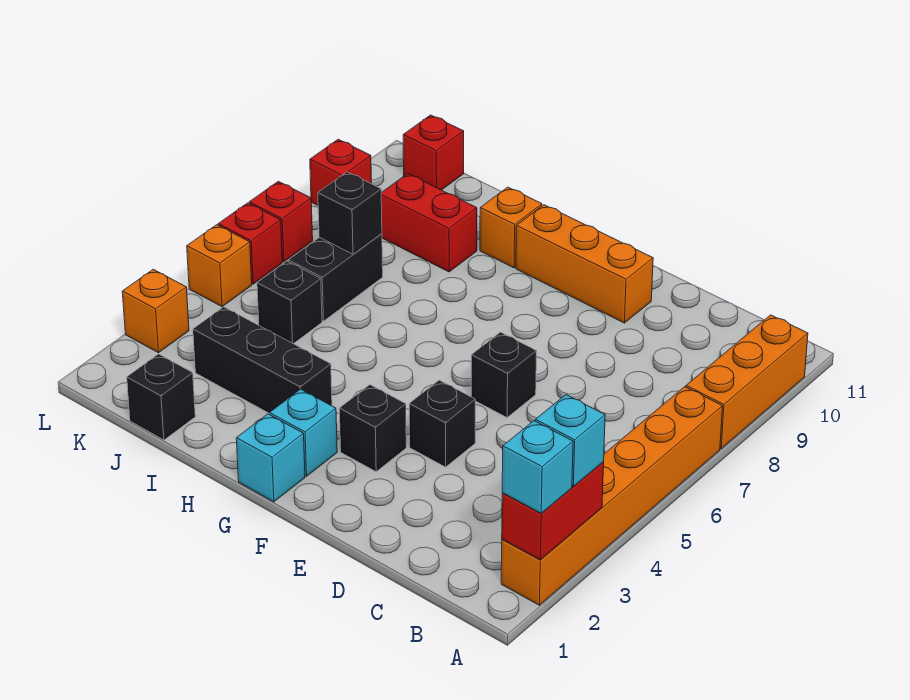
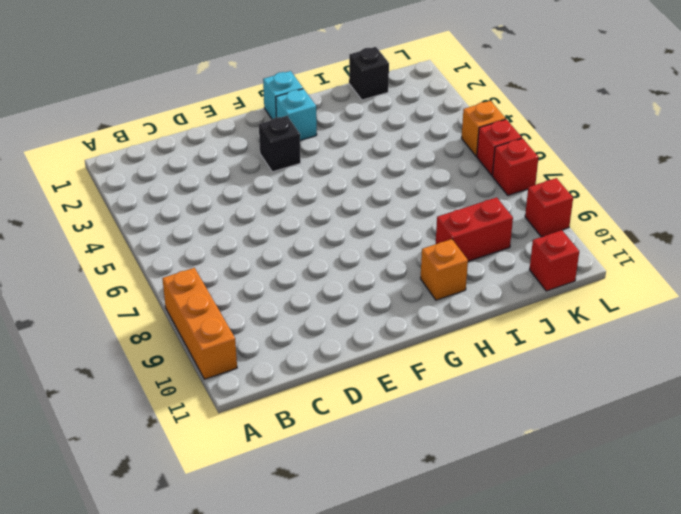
none -> orange 1x6 brick [501,387,723,605]
none -> black 1x1 brick [409,380,475,467]
none -> black 1x1 brick [471,332,537,417]

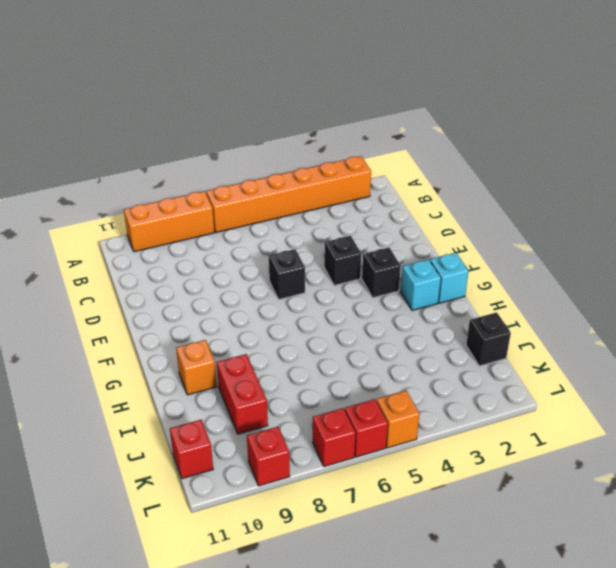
none -> orange 1x3 brick [516,205,653,323]
none -> black 1x3 brick [193,307,332,414]
none -> black 1x1 brick [257,261,322,344]

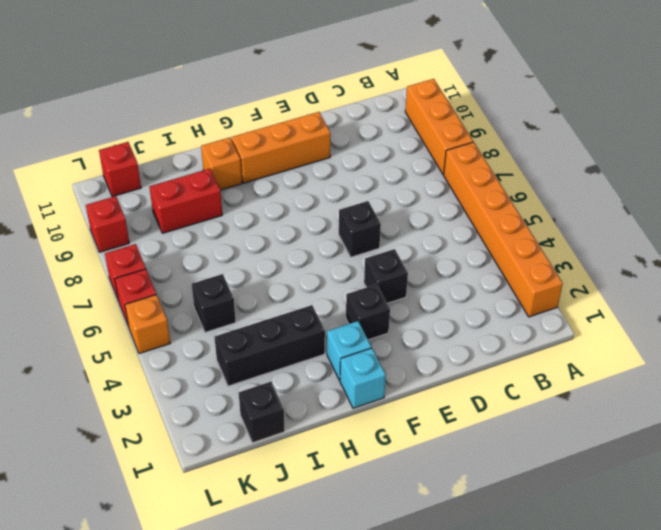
none -> black 1x2 brick [288,234,383,321]
none -> orange 1x1 brick [122,269,189,353]
none -> red 1x2 brick [502,462,604,560]

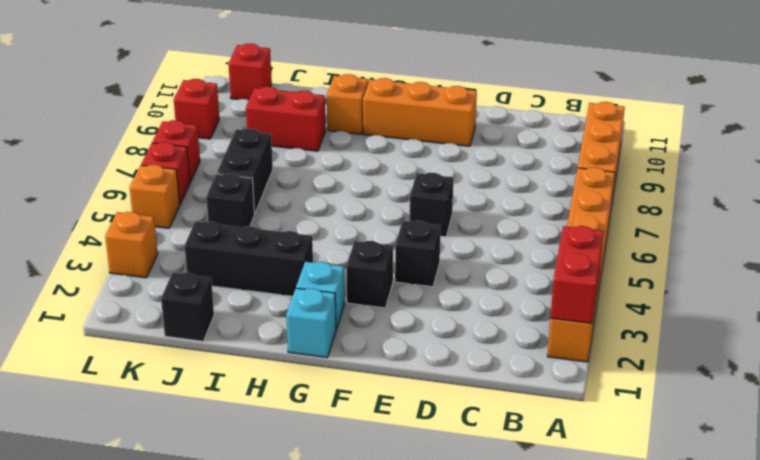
none -> black 1x1 brick [318,172,382,254]
none -> cyan 1x1 brick [502,421,573,514]
none -> cyan 1x1 brick [535,395,605,487]

